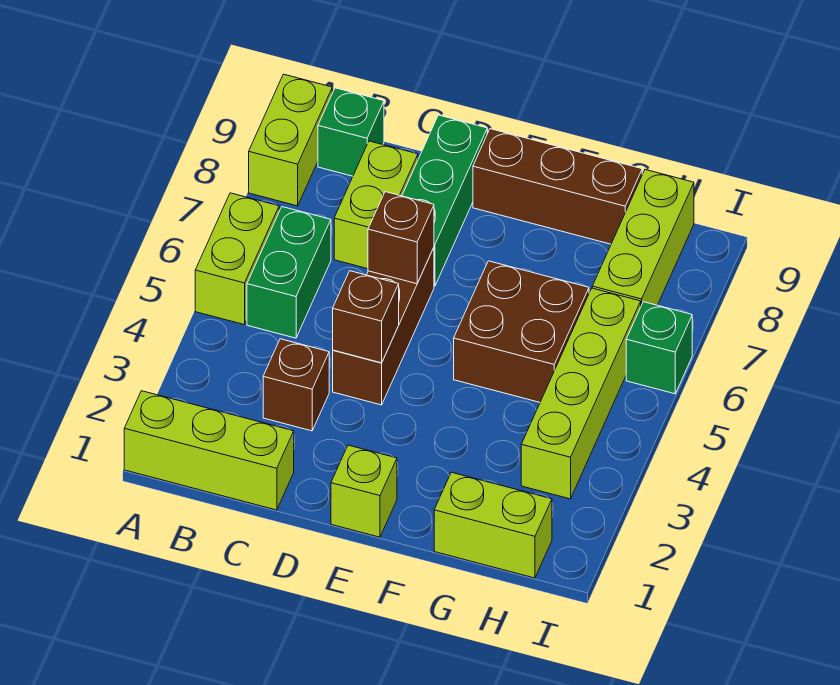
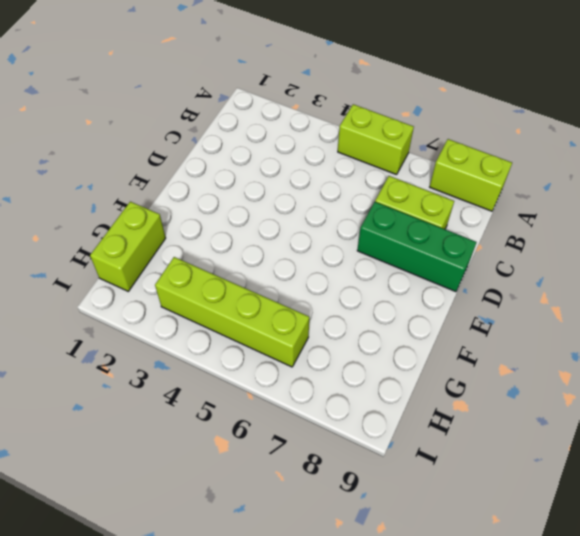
none -> lime 1x3 brick [124,391,294,510]
none -> green 1x2 brick [247,207,331,338]
none -> green 1x1 brick [318,88,384,176]

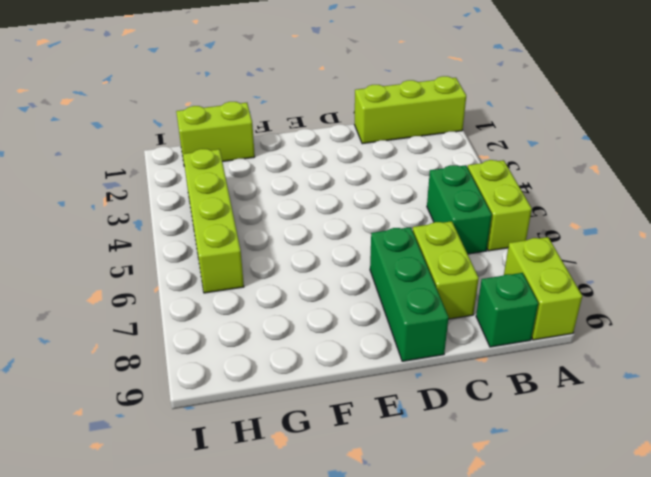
none -> brown 1x1 brick [263,339,329,431]
none -> brown 1x3 brick [333,248,434,405]
none -> lime 1x1 brick [331,445,397,537]

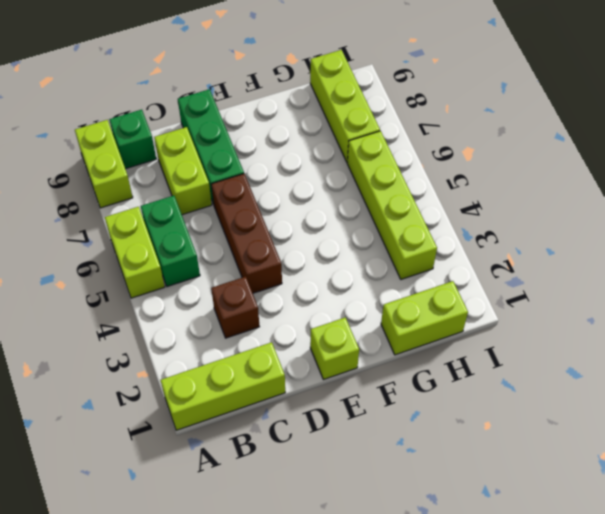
none -> brown 1x3 brick [473,129,642,244]
none -> brown 2x2 brick [454,261,589,402]
none -> green 1x1 brick [626,302,692,394]

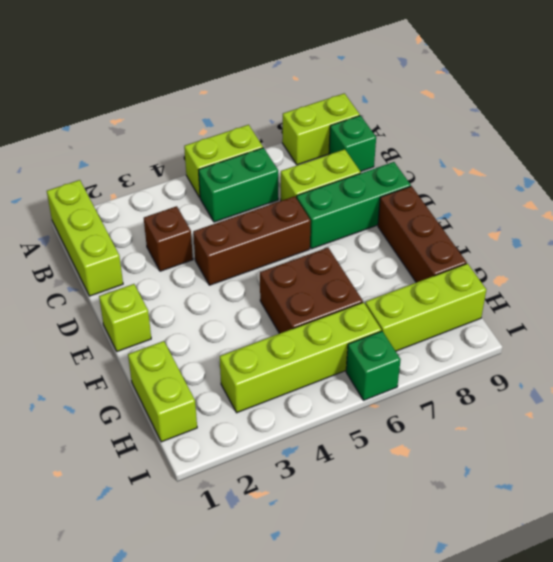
none -> brown 1x1 brick [333,271,399,363]
none -> brown 1x1 brick [368,192,434,284]

